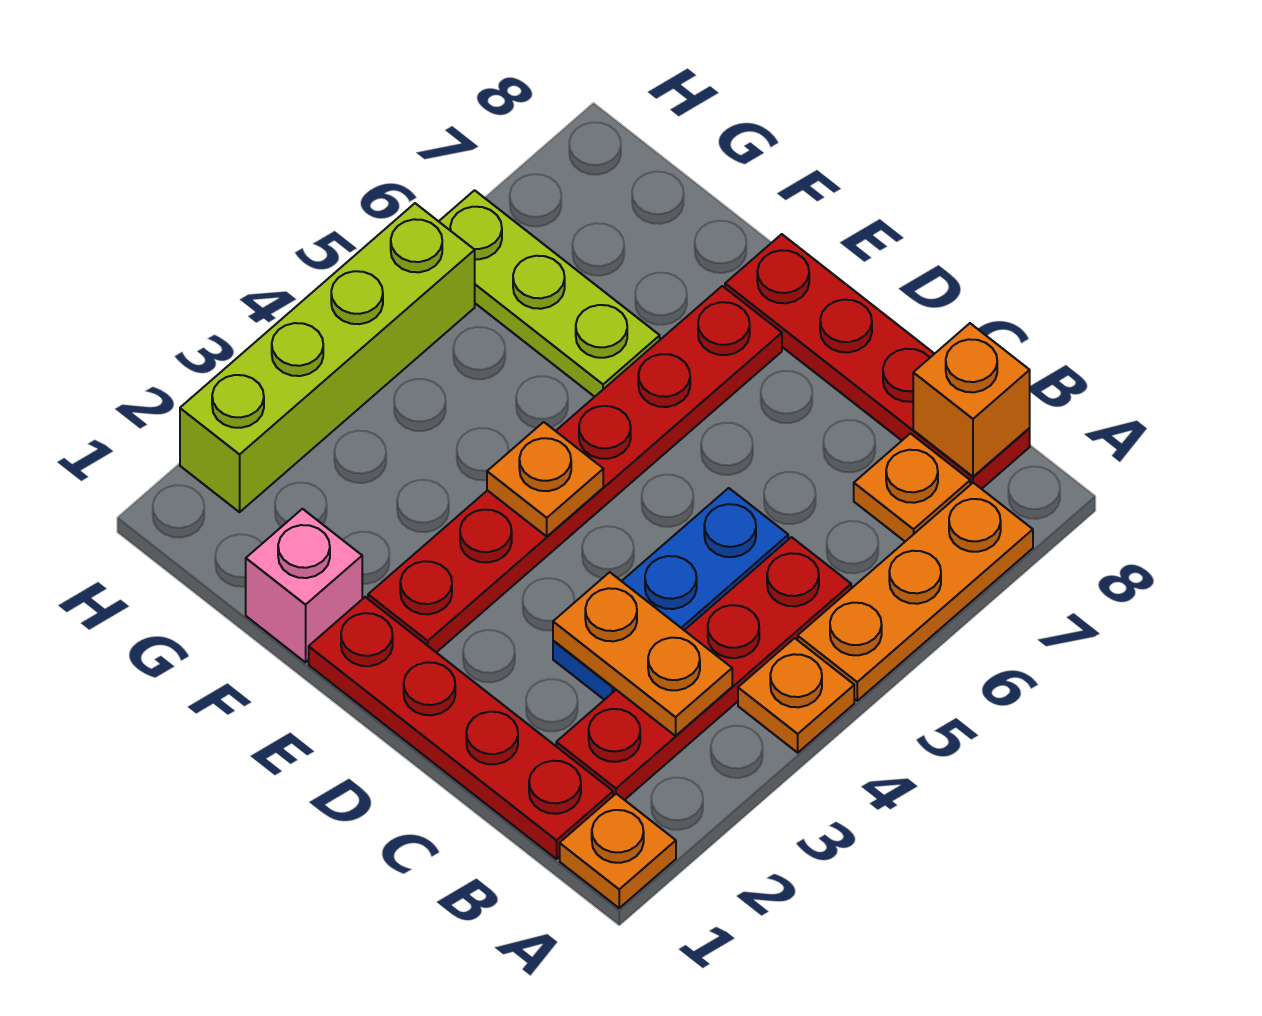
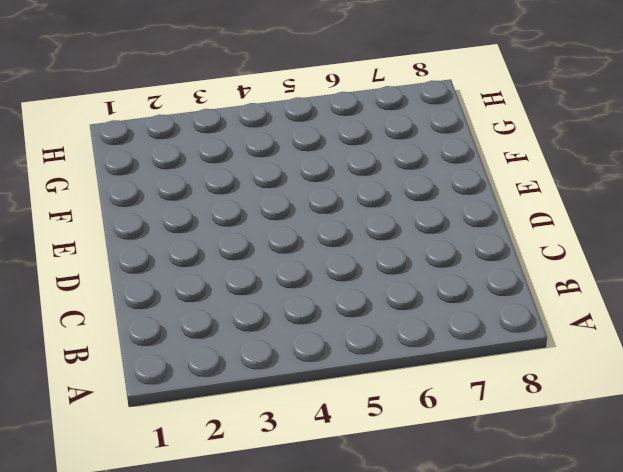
none -> orange 1x1 plate [560,794,676,908]
none -> orange 1x1 plate [738,638,854,753]
none -> orange 1x3 plate [798,483,1033,701]

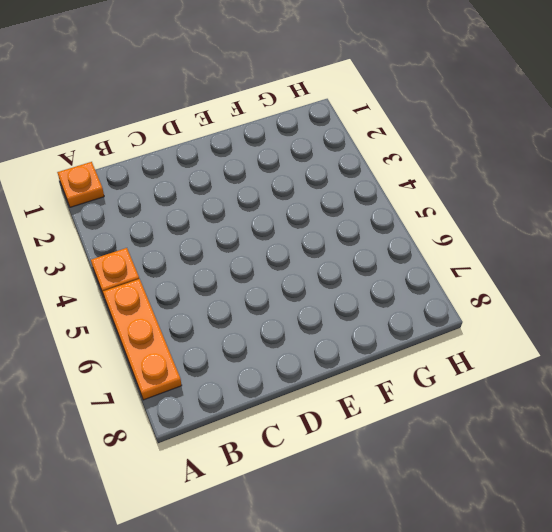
none -> red 1x4 plate [309,597,613,859]
none -> red 1x4 plate [556,537,851,800]
none -> orange 1x1 plate [854,434,970,541]

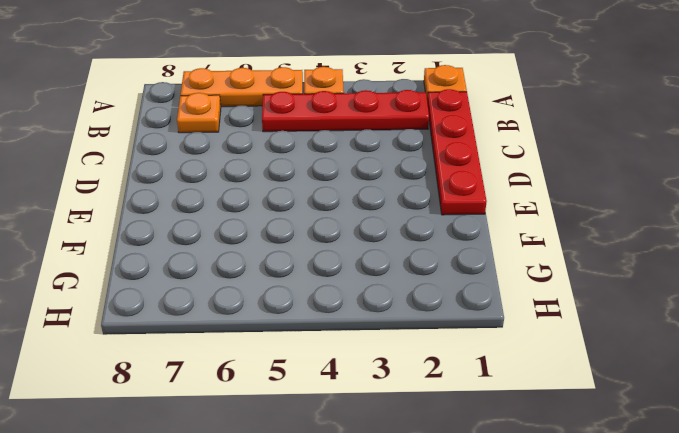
none -> red 1x4 plate [725,234,1030,489]
none -> blue 1x3 plate [553,488,788,700]
none -> red 1x6 plate [368,286,782,652]

